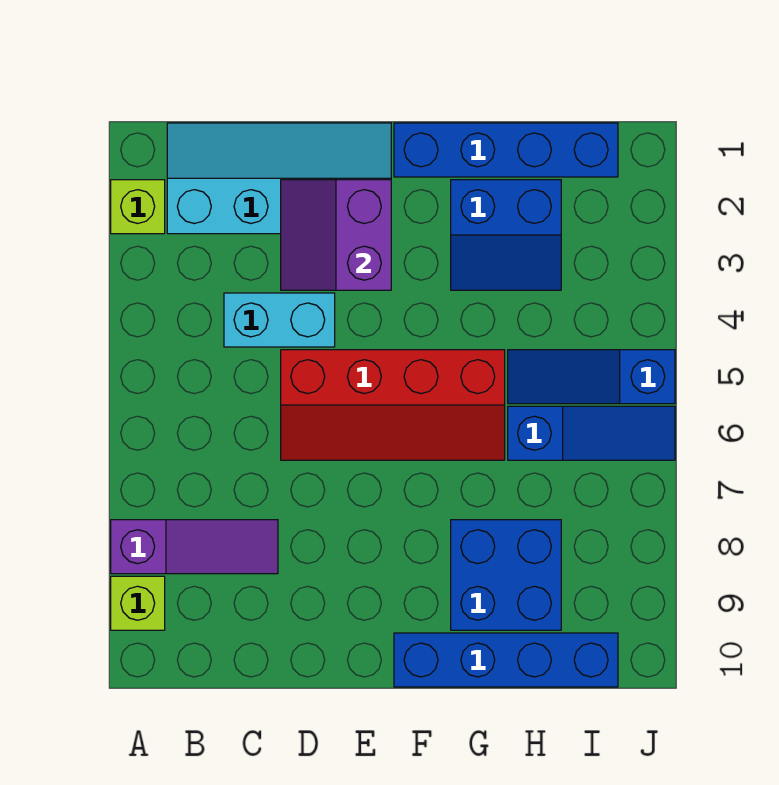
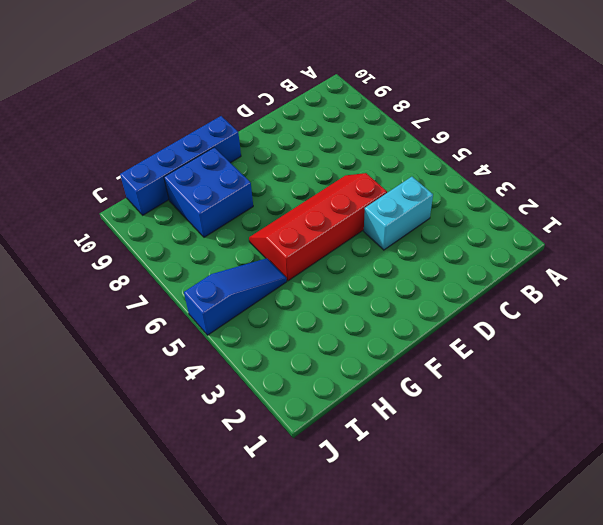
none -> lime 1x1 brick [111,180,165,234]
none -> purple 1x3 slope [111,520,278,574]
none -> lime 1x1 brick [111,576,165,630]

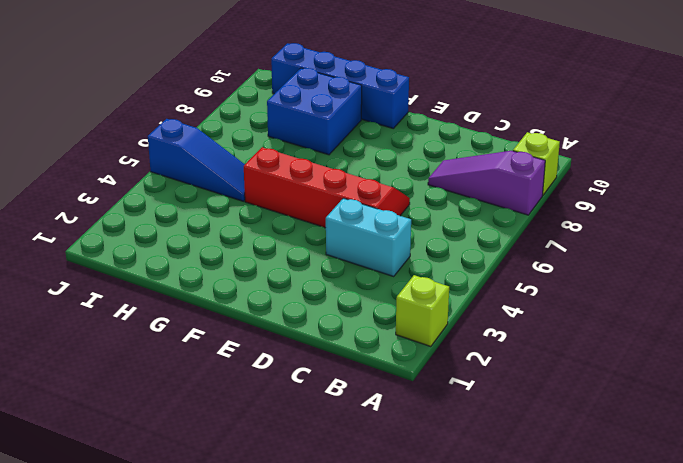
none -> cyan 2x4 slope [167,123,391,234]
none -> blue 1x4 brick [394,123,618,177]
none -> blue 2x2 slope [451,180,561,290]

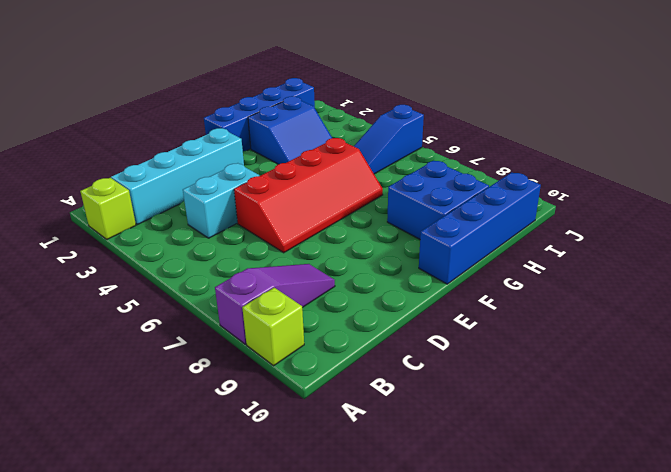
none -> blue 1x3 slope [508,406,675,460]
none -> purple 2x2 slope [281,180,391,290]

